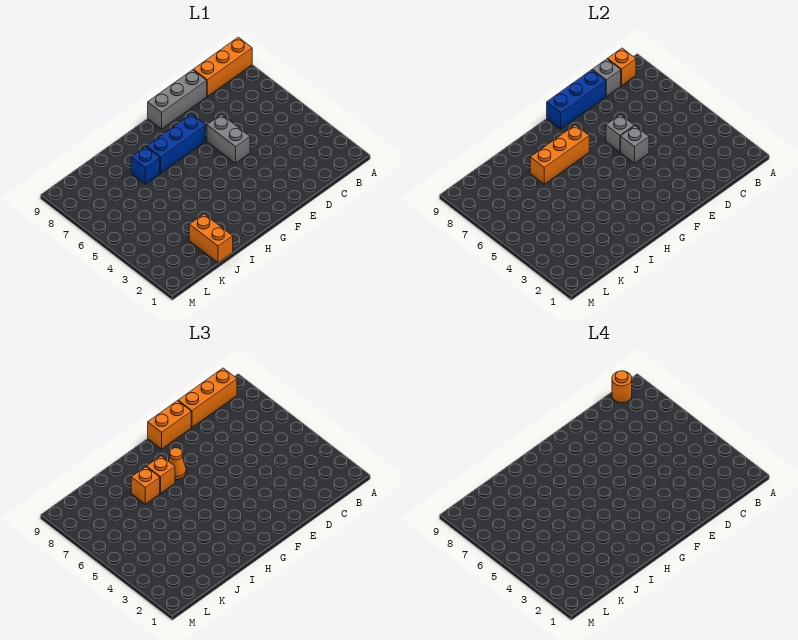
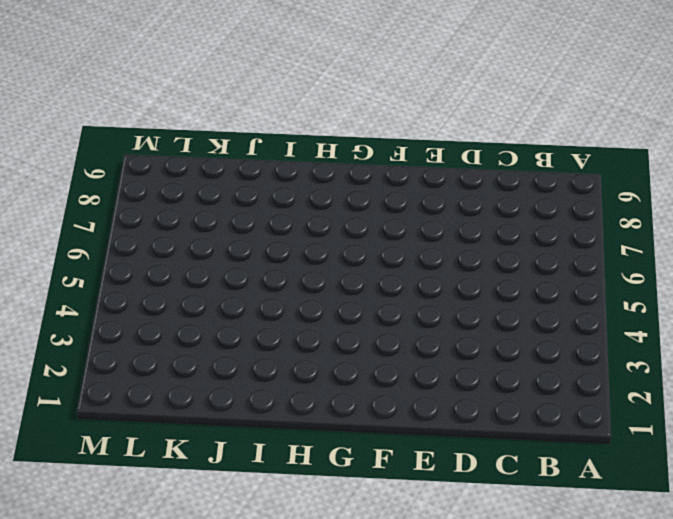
none -> orange 1x3 brick [193,37,252,96]
none -> grey 1x3 brick [148,70,207,129]
none -> grey 1x2 brick [207,115,250,163]

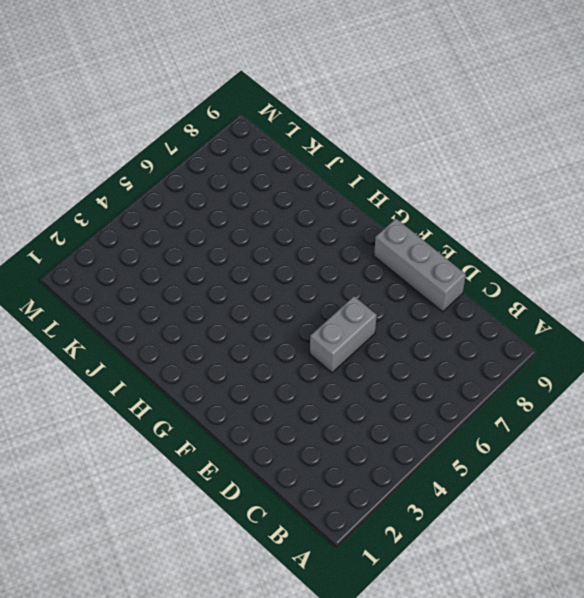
none -> orange 1x3 brick [193,37,252,96]
none -> blue 1x3 brick [147,114,205,173]
none -> blue 1x1 brick [131,147,160,184]

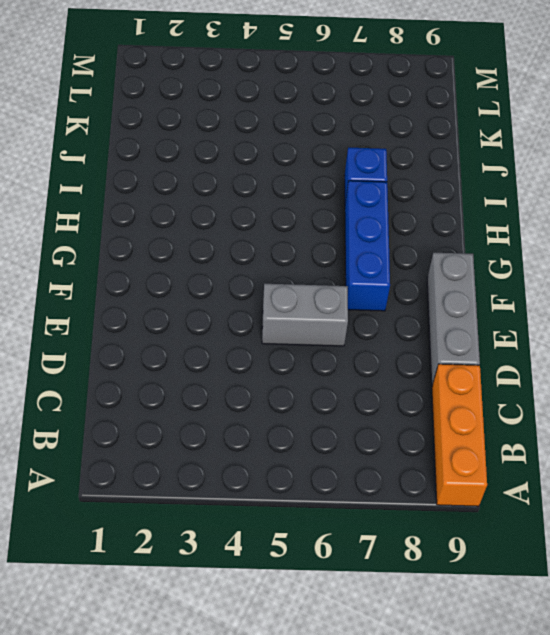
none -> orange 1x2 brick [189,214,233,263]
none -> orange 1x1 brick [608,48,636,86]
none -> grey 1x1 brick [592,59,621,96]

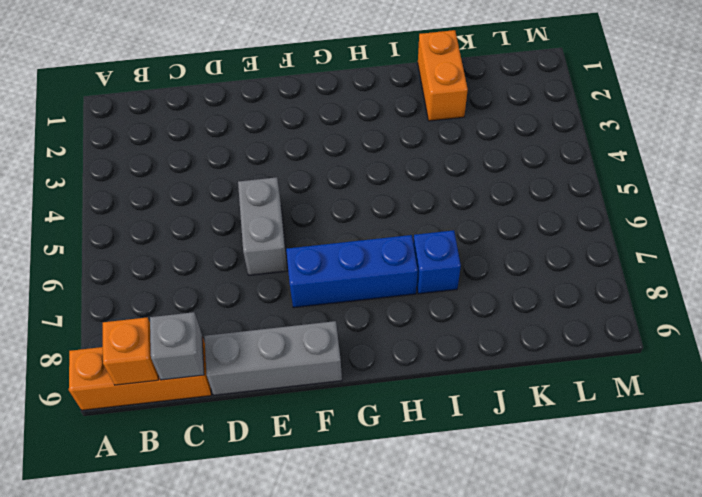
none -> blue 1x3 brick [547,70,606,129]
none -> grey 1x1 brick [621,126,649,163]
none -> grey 1x1 brick [606,115,634,152]

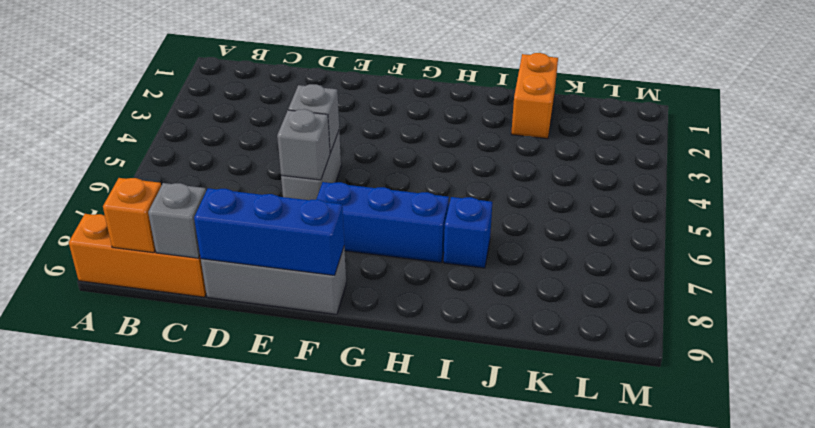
none -> orange 1x3 brick [530,125,589,184]
none -> orange 1x3 brick [178,368,237,427]
none -> orange 1x2 brick [148,401,191,449]

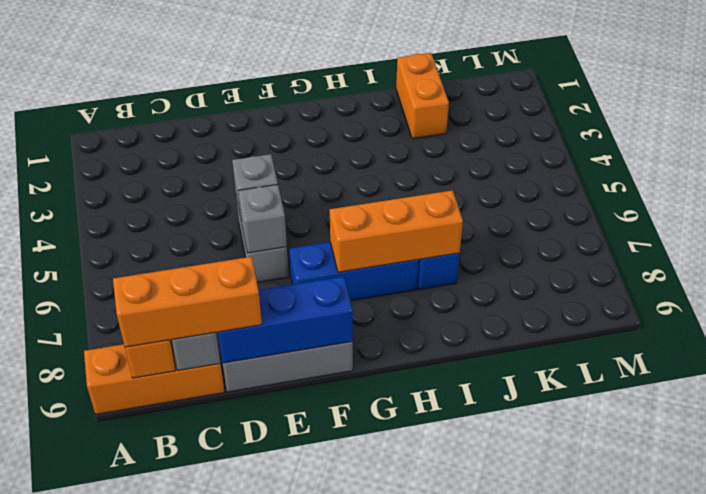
none -> orange 1x2 brick [148,401,191,449]
none -> orange 1x1 cone [169,448,186,480]
none -> orange 1x1 brick [147,456,175,493]

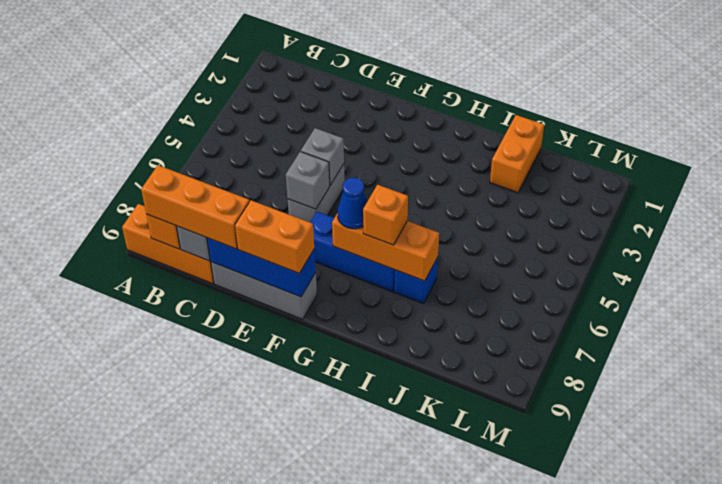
blue 1x1 cone [338,178,367,229] -> orange 1x1 cone [169,448,186,480]
none -> orange 1x1 brick [131,467,160,504]
none -> orange 1x1 round brick [612,371,632,403]

